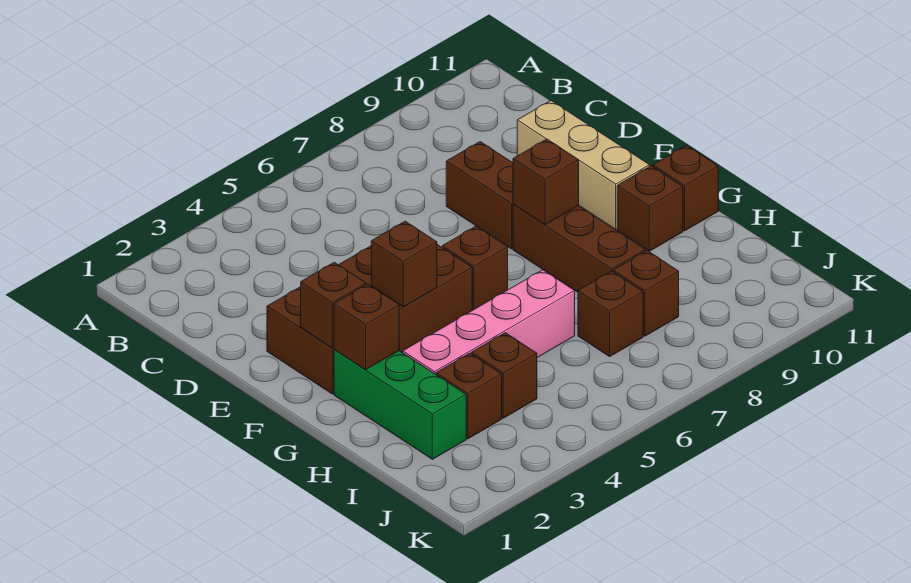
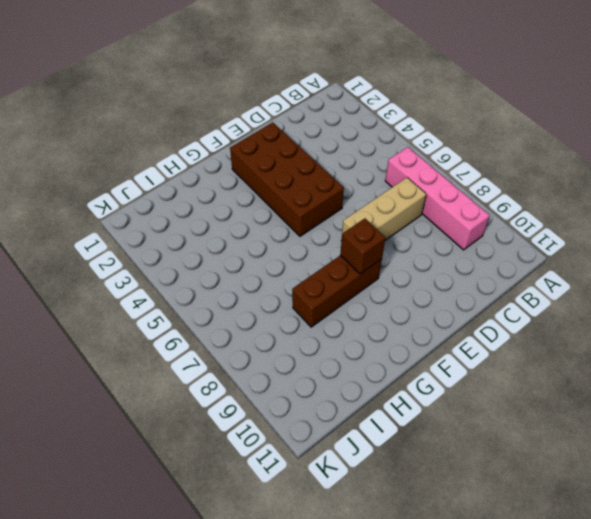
pink 1x4 brick [385,147,490,250] -> pink 1x4 brick moved to [403,270,575,374]
tan 1x3 brick [342,178,426,240] -> tan 1x3 brick moved to [517,101,650,230]
none -> brown 1x2 brick [446,142,513,249]
none -> brown 1x1 brick [442,226,508,310]
none -> green 1x3 brick [334,350,466,459]

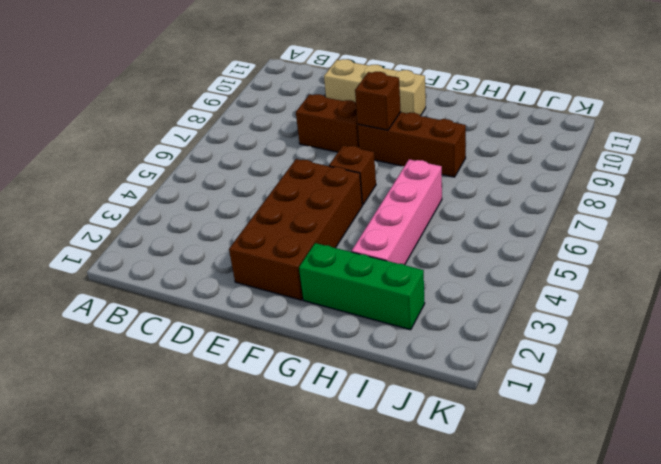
none -> brown 1x1 brick [617,166,683,251]
none -> brown 1x1 brick [653,145,718,231]
none -> brown 1x1 brick [436,353,502,439]

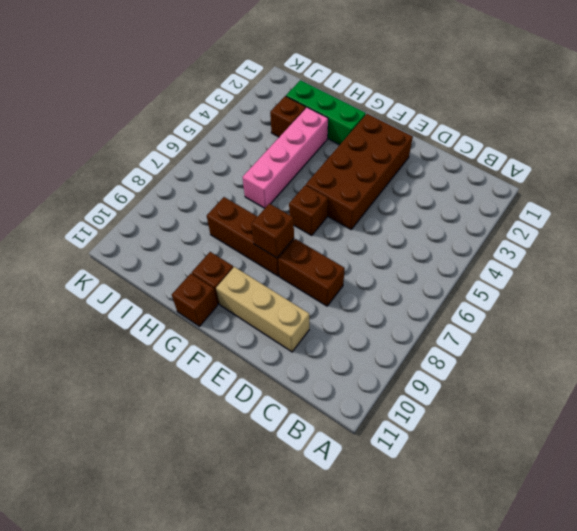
none -> brown 1x1 brick [472,333,537,418]
none -> brown 1x1 brick [578,271,643,357]
none -> brown 1x1 brick [613,251,679,336]

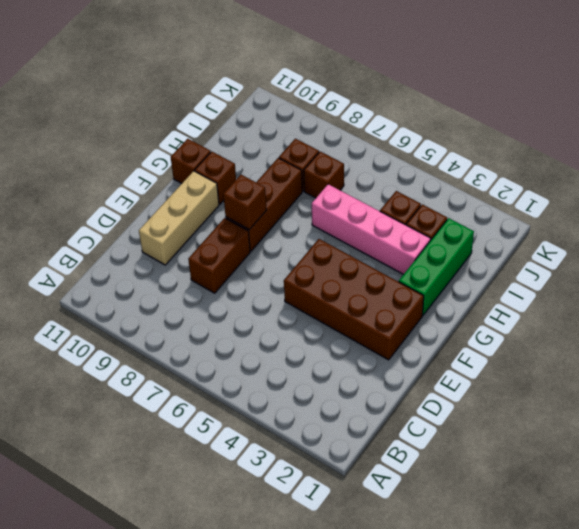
none -> brown 1x1 brick [442,226,508,310]
none -> brown 1x1 brick [301,262,366,348]
none -> brown 1x1 brick [371,221,437,307]

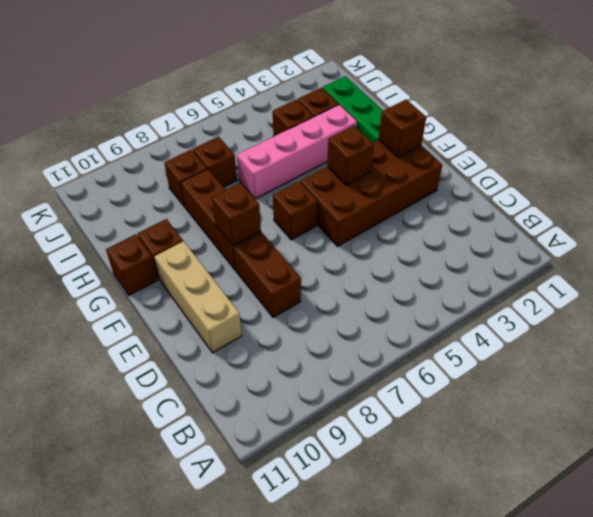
none -> brown 1x1 brick [334,284,399,370]

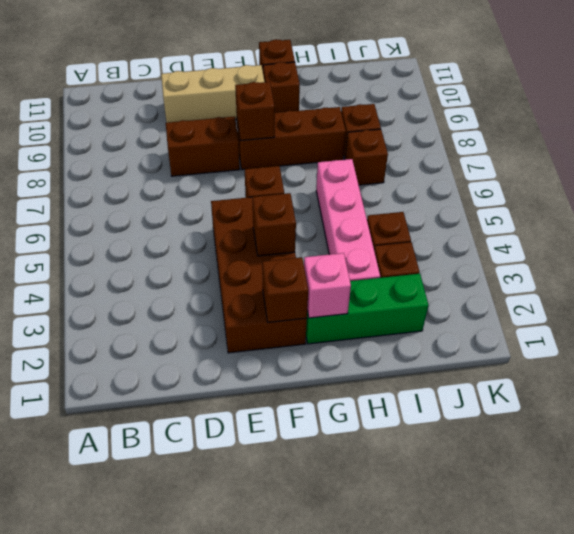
pink 1x1 brick [304,253,351,318] -> brown 1x1 brick [334,284,399,370]

